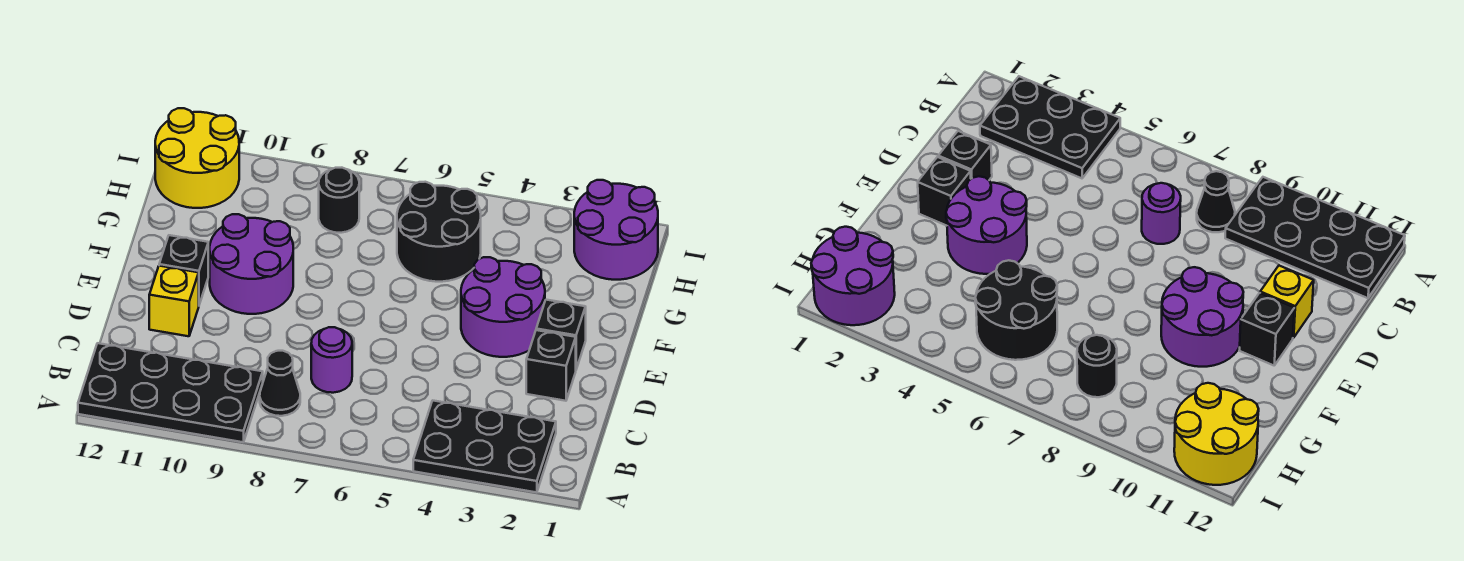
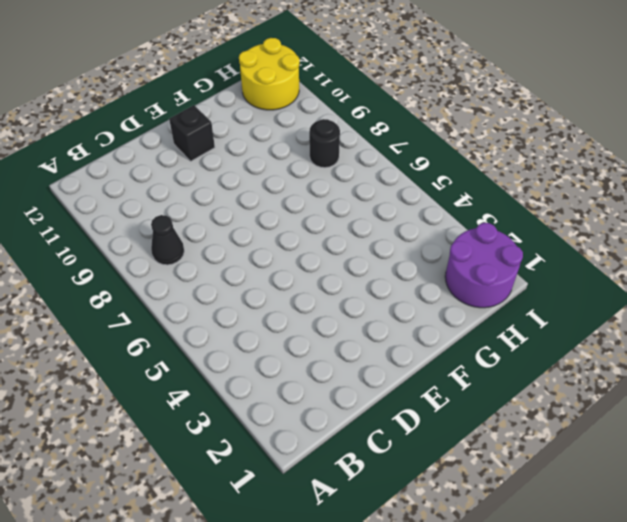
none -> black 2x3 plate [413,401,556,492]
none -> black 2x4 plate [78,343,263,442]
none -> purple 1x1 round brick [311,327,352,393]

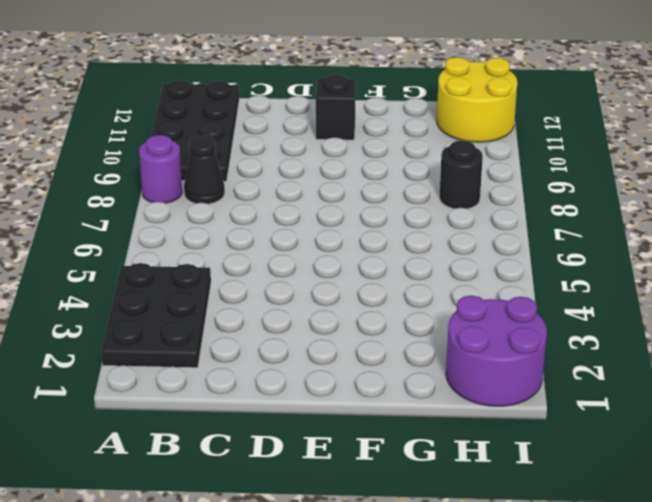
purple 1x1 round brick [139,135,182,203] -> purple 1x1 round brick moved to [311,327,352,393]
none -> black 1x1 brick [526,330,576,401]
none -> yellow 1x1 brick [149,266,199,336]
none -> black 1x1 brick [536,300,586,369]

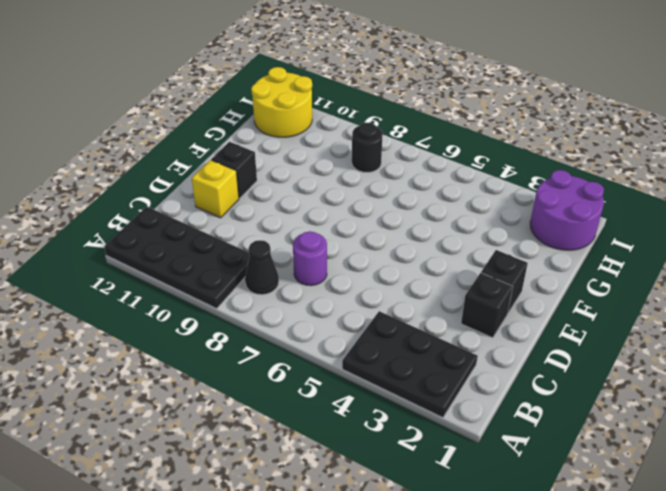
none -> purple 2x2 round brick [461,257,545,357]
none -> purple 2x2 round brick [210,214,293,314]
none -> black 2x2 round brick [397,182,481,282]

